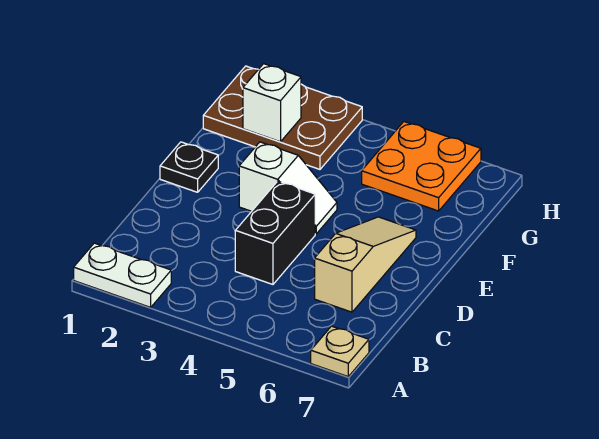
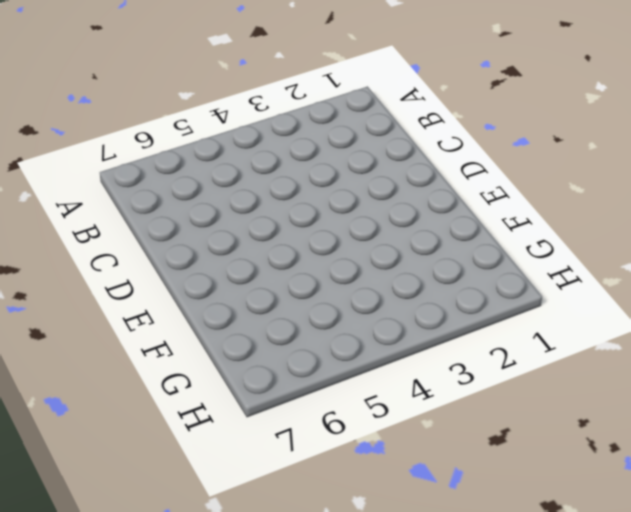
none -> white 1x2 plate [74,243,171,307]
none -> tan 1x1 plate [311,326,369,377]

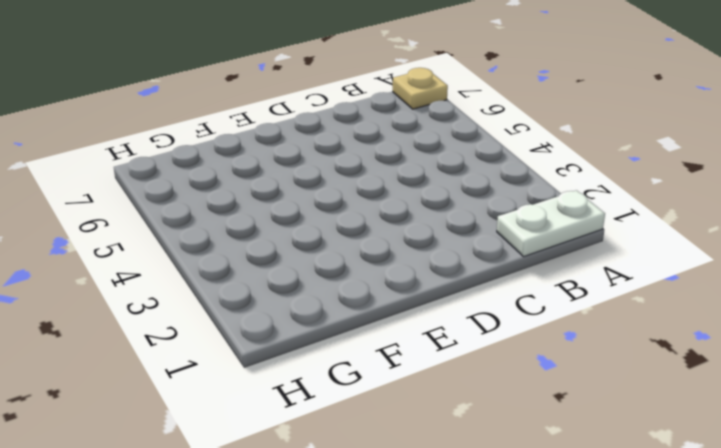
white 1x2 plate [497,190,605,256] -> white 1x2 plate turned to [74,243,171,307]
none -> black 1x2 brick [235,181,315,284]
none -> tan 1x3 slope [315,217,416,312]

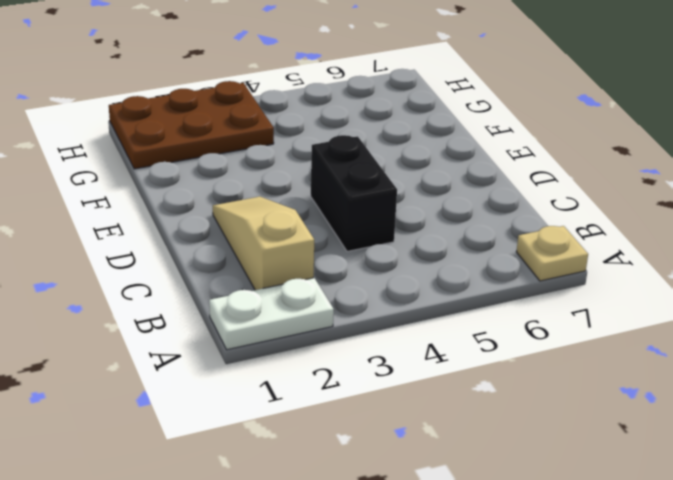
tan 1x3 slope [213,197,314,290] -> tan 1x3 slope moved to [315,217,416,312]
none -> black 1x1 plate [160,142,218,192]
none -> white 1x2 slope [239,142,337,234]

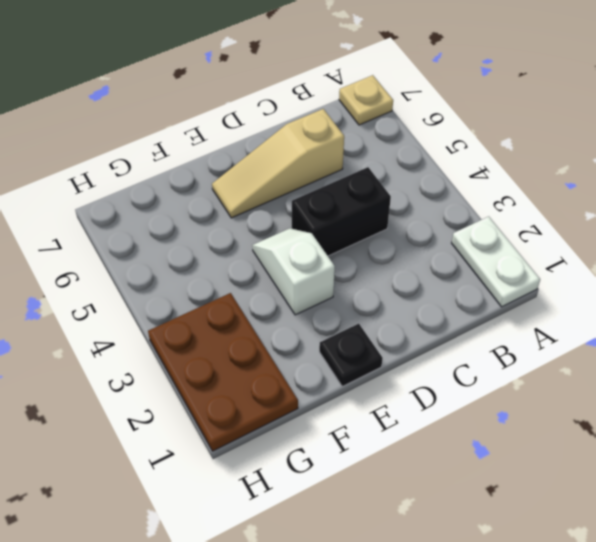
none -> orange 2x2 plate [362,122,481,211]
none -> white 1x1 brick [243,64,301,142]

